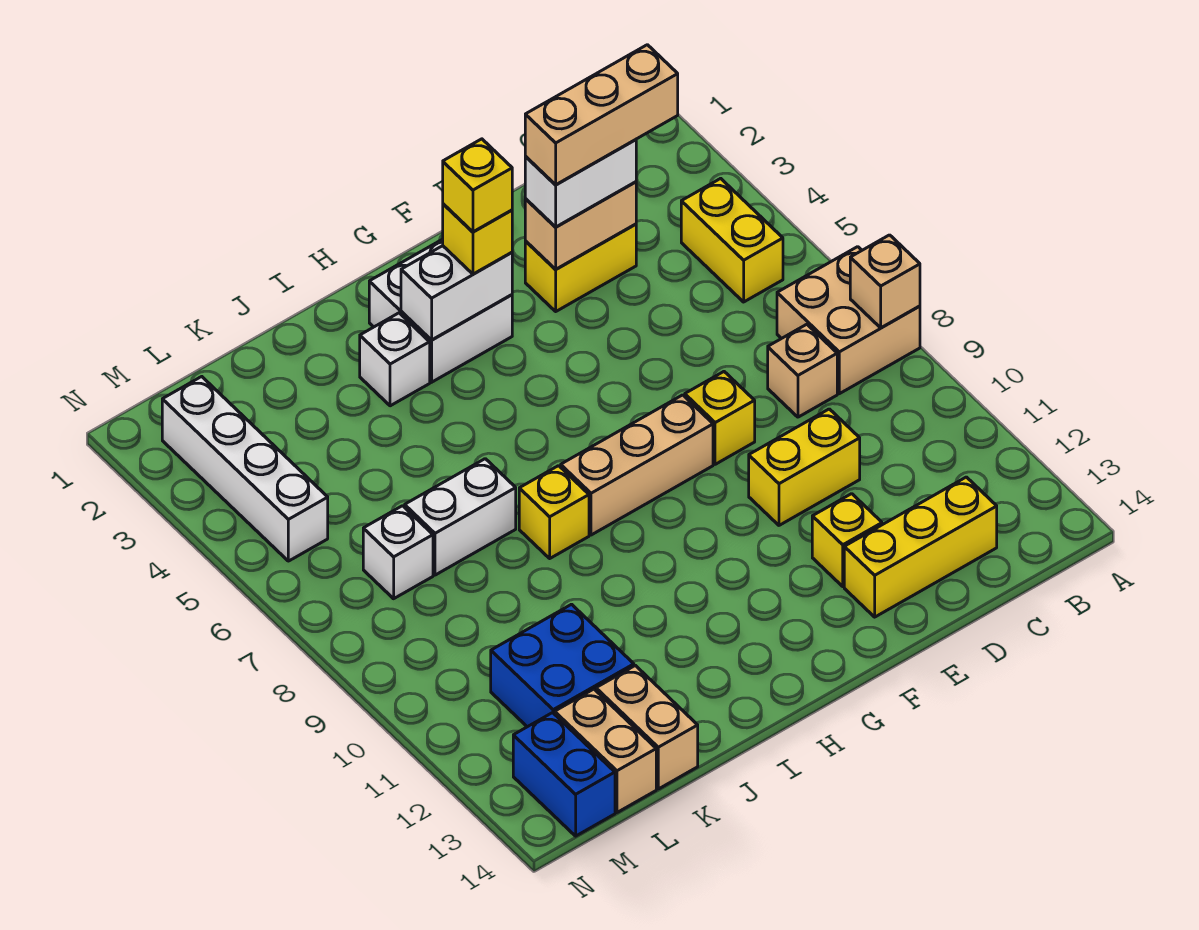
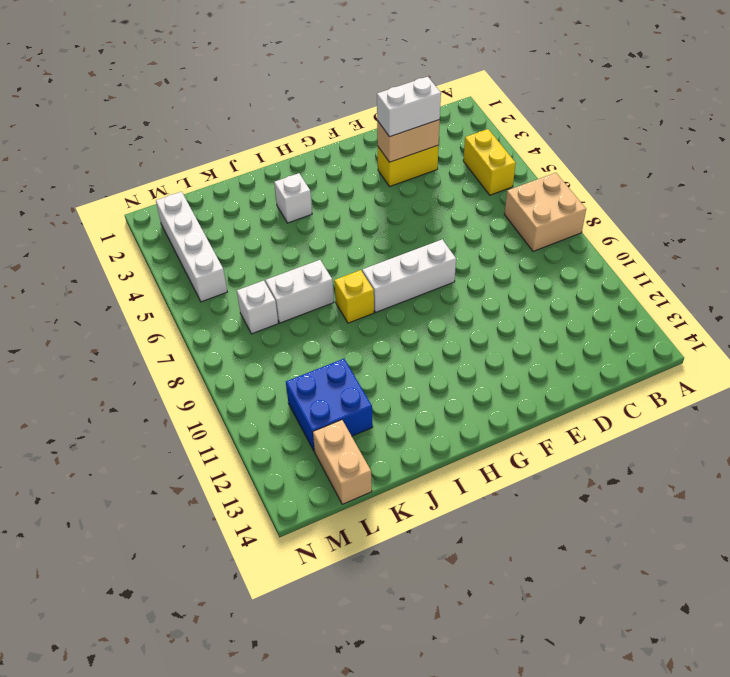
white 1x3 brick [362,239,456,313] -> tan 1x3 brick [561,395,713,535]
none -> tan 1x1 brick [768,324,837,417]
none -> yellow 1x3 brick [844,477,997,617]
none -> yellow 1x2 brick [749,409,860,525]

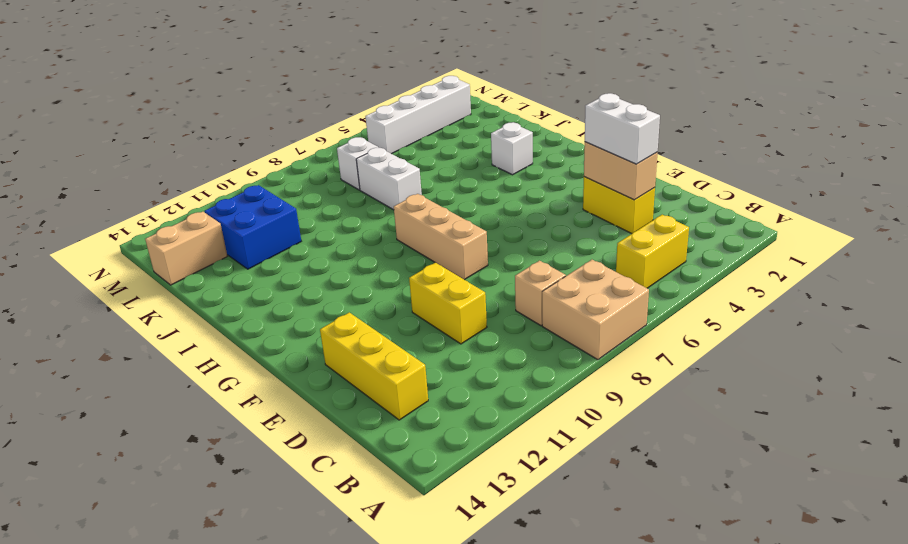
none -> yellow 1x1 brick [685,372,755,464]
none -> yellow 1x1 brick [812,494,882,586]
none -> white 2x2 brick [369,239,512,382]

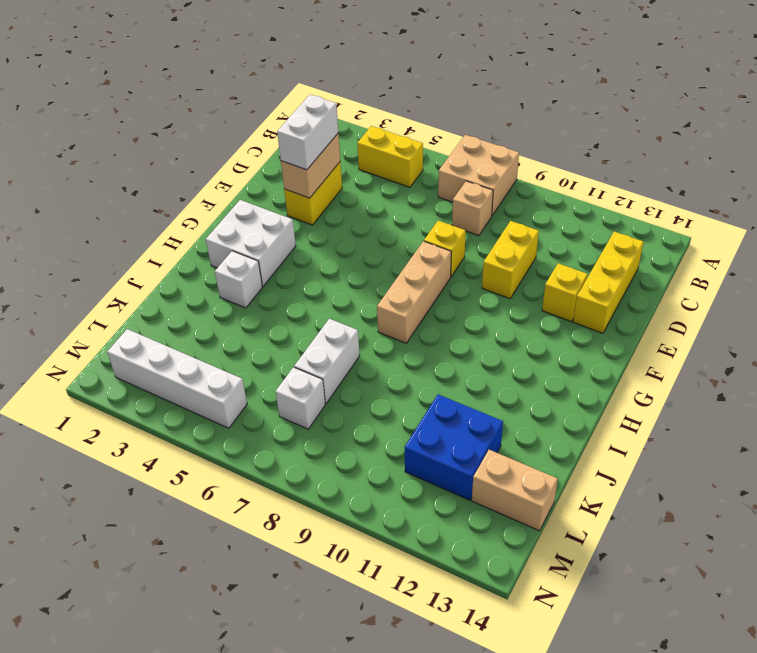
none -> yellow 1x1 brick [519,466,589,558]
none -> tan 1x2 brick [596,665,698,789]
none -> blue 1x2 brick [513,713,615,836]

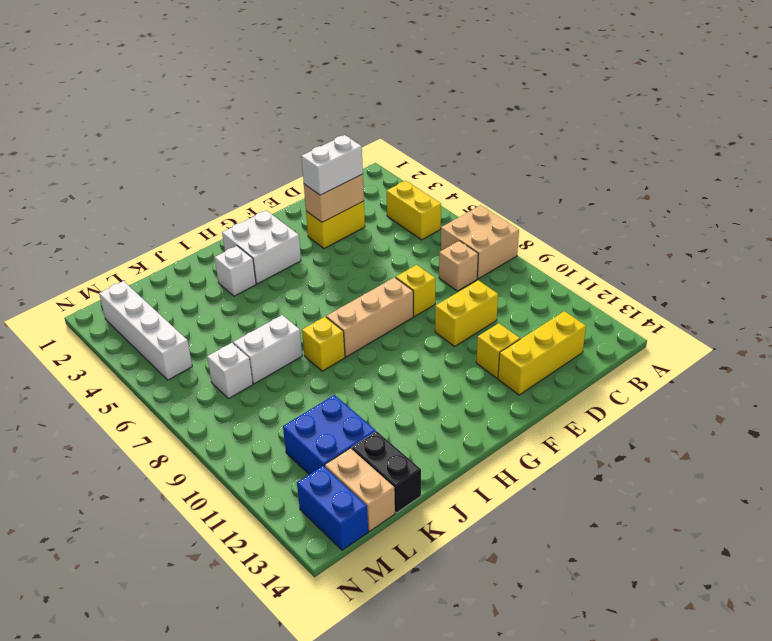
black 1x2 brick [352,431,421,513] -> tan 1x2 brick [596,665,698,789]
none -> tan 1x1 brick [850,235,920,328]
none -> white 1x2 brick [401,246,512,340]
none -> yellow 1x1 brick [443,204,512,274]

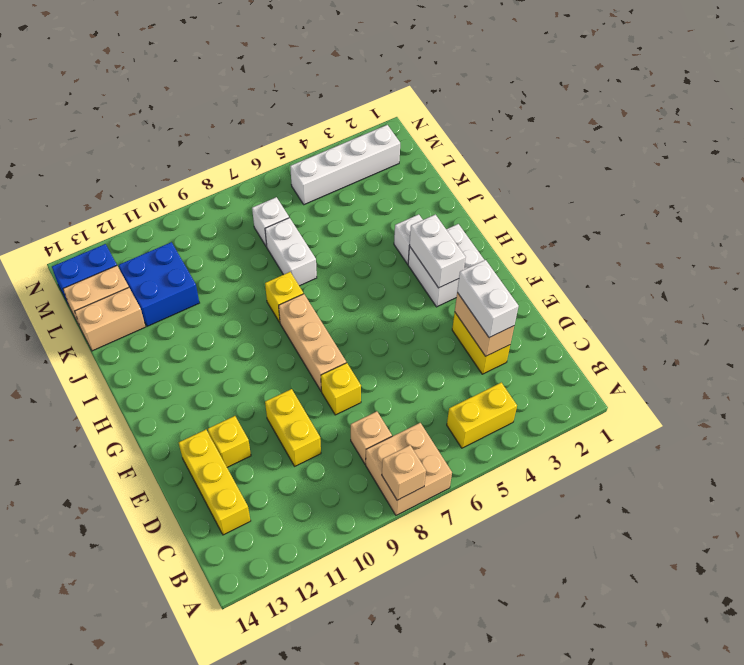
none -> yellow 1x1 brick [443,204,512,274]
none -> tan 1x3 brick [525,45,678,185]
none -> yellow 1x1 brick [443,139,512,232]

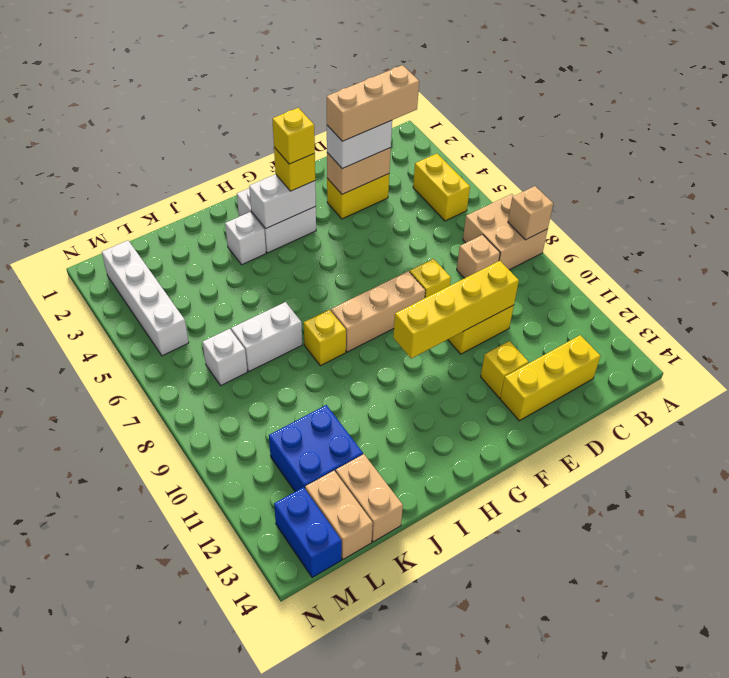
yellow 1x4 brick [393,261,519,358] -> none

